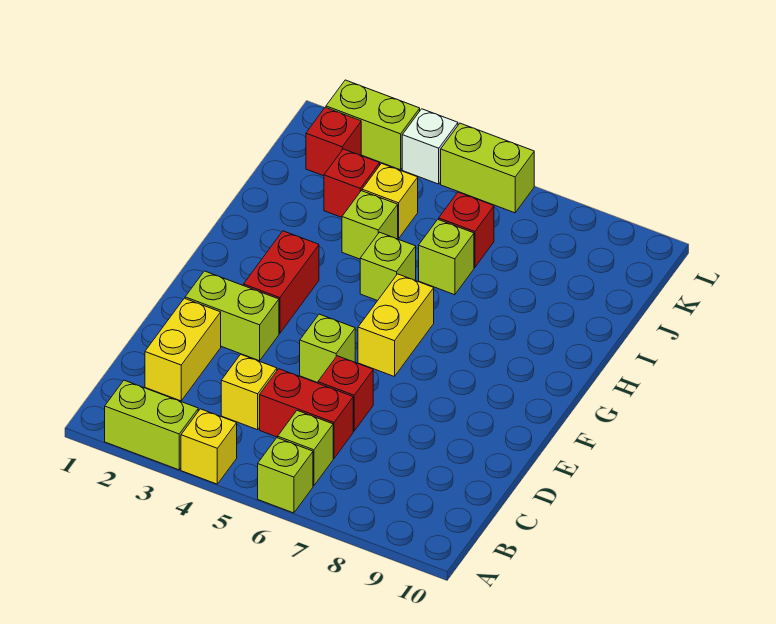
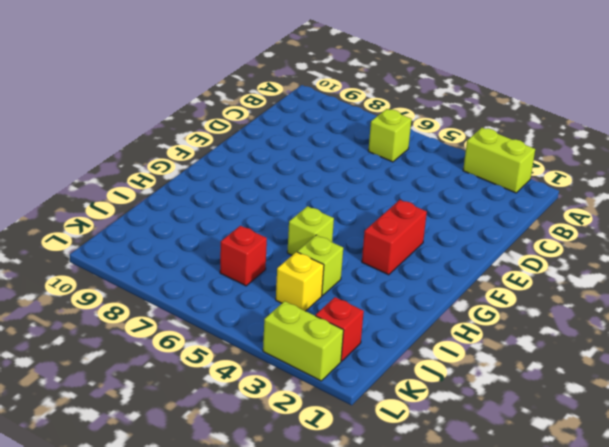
none -> yellow 1x1 brick [181,409,237,484]
none -> lime 1x1 brick [258,438,313,513]
none -> yellow 1x2 brick [145,298,221,401]

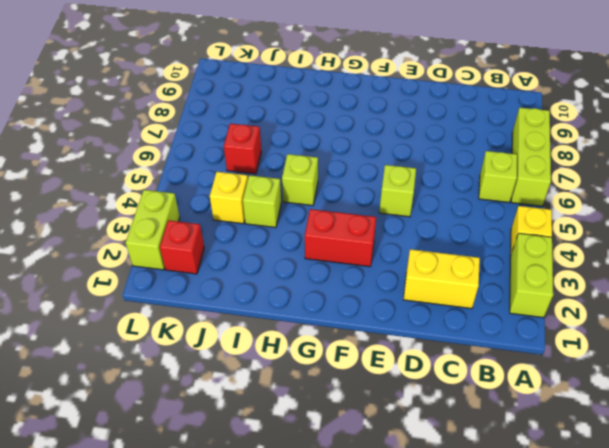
lime 1x3 brick [511,108,551,206] -> lime 1x1 brick [258,438,313,513]
none -> yellow 1x1 brick [221,354,277,430]
none -> red 1x2 brick [260,369,353,458]
none -> red 1x1 brick [318,356,373,431]

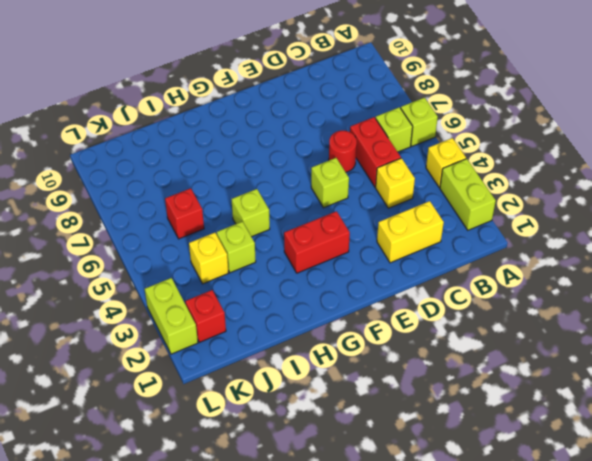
red 1x1 round brick [329,131,357,172] -> red 1x1 brick [318,356,373,431]
none -> lime 1x2 brick [185,271,279,361]
none -> yellow 1x2 brick [358,274,434,377]
none -> lime 1x1 brick [419,219,474,295]

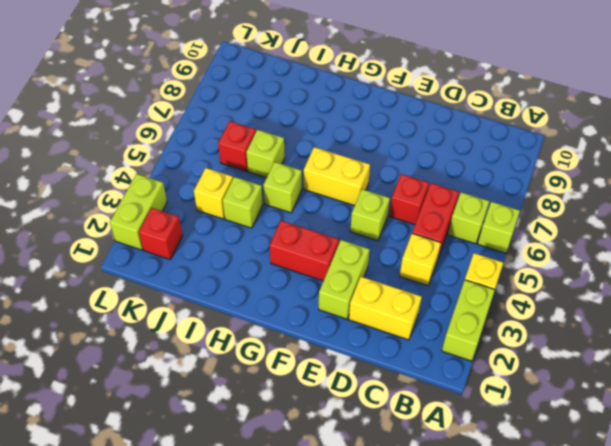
none -> red 1x1 brick [324,149,380,217]
none -> white 1x1 brick [402,109,458,184]
none -> lime 1x2 brick [441,123,534,213]

